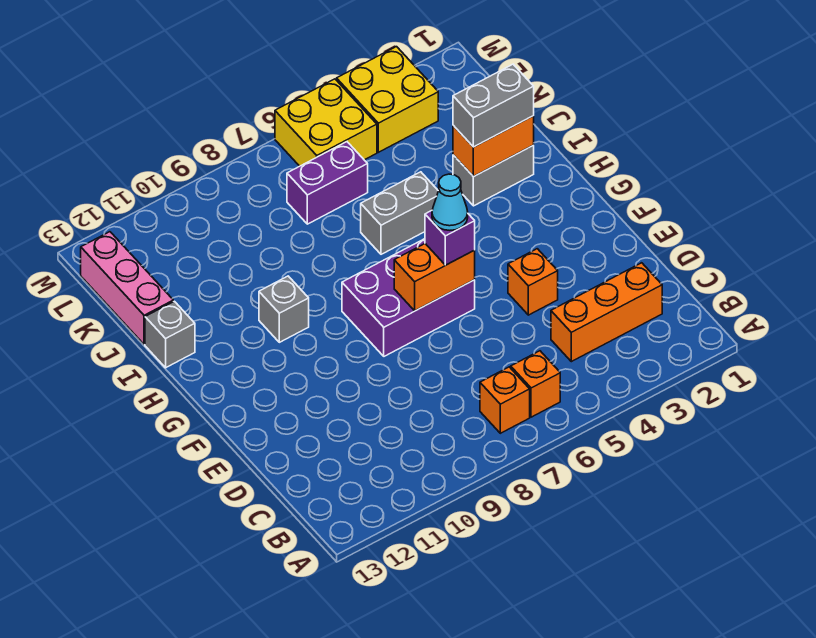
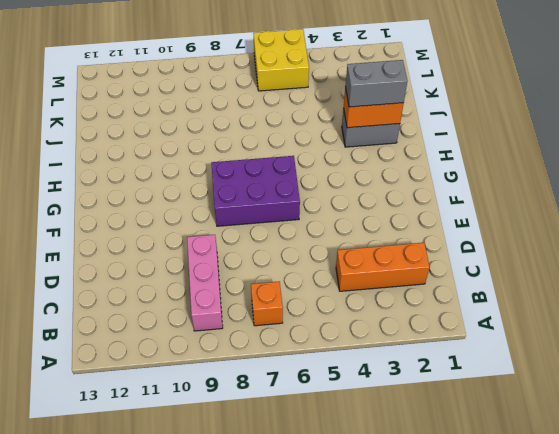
pink 1x3 brick [187,235,223,331] -> pink 1x3 brick moved to [81,232,173,345]
none -> orange 1x1 brick [511,351,560,417]
none -> orange 1x1 brick [508,249,558,315]
none -> grey 1x1 brick [259,276,309,342]

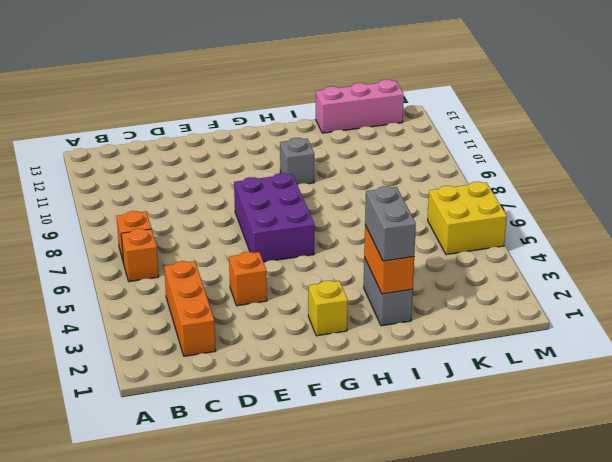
yellow 1x1 brick [308,281,348,336] -> none
none -> grey 1x2 brick [361,172,438,254]
none -> grey 1x1 brick [145,301,195,368]
none -> purple 1x2 brick [287,142,368,224]

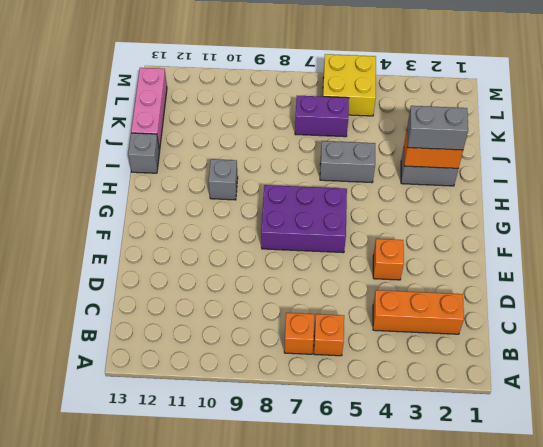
none -> yellow 2x2 brick [337,47,438,152]
none -> orange 1x2 brick [394,244,475,311]
none -> purple 1x1 brick [425,211,475,265]

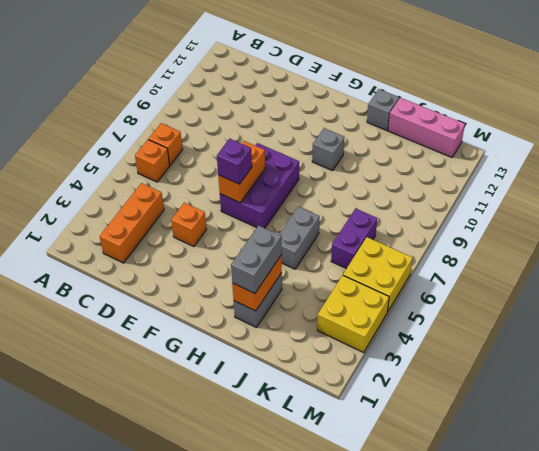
none -> cyan 1x1 cone [432,174,468,230]

